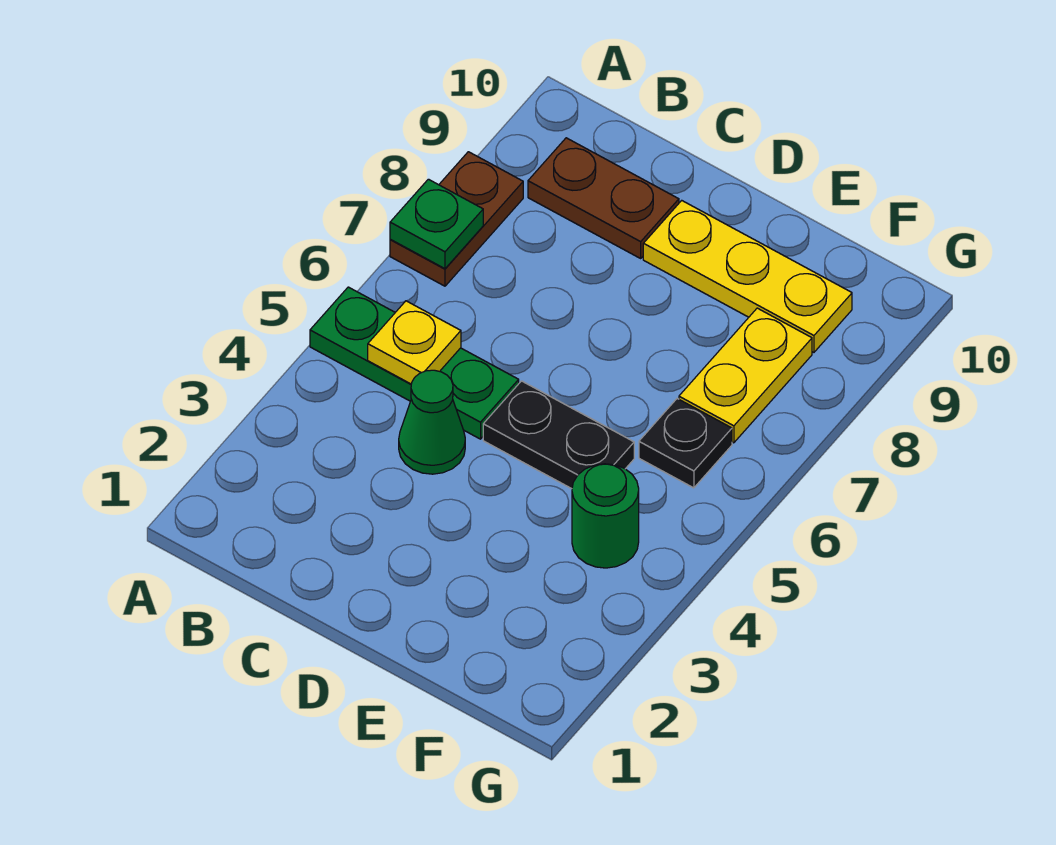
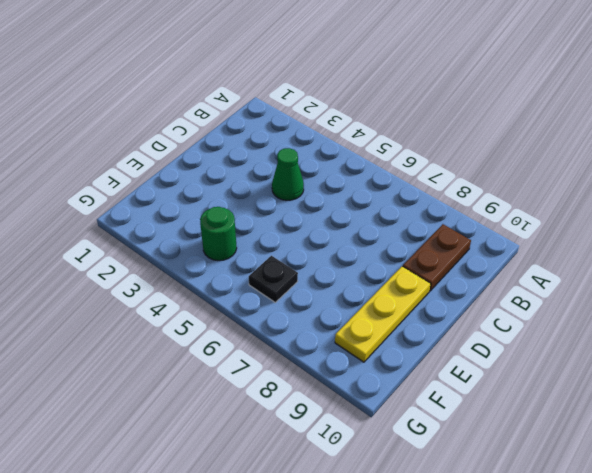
none -> green 1x3 plate [310,287,519,439]
none -> brown 1x2 plate [390,152,523,286]

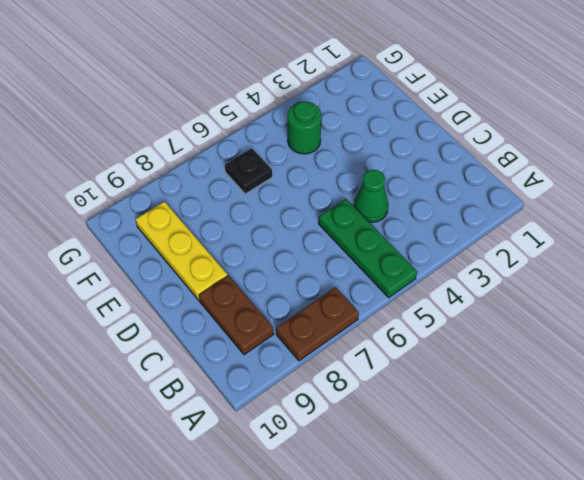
none -> black 1x2 plate [483,381,634,489]
none -> yellow 1x2 plate [679,308,812,443]

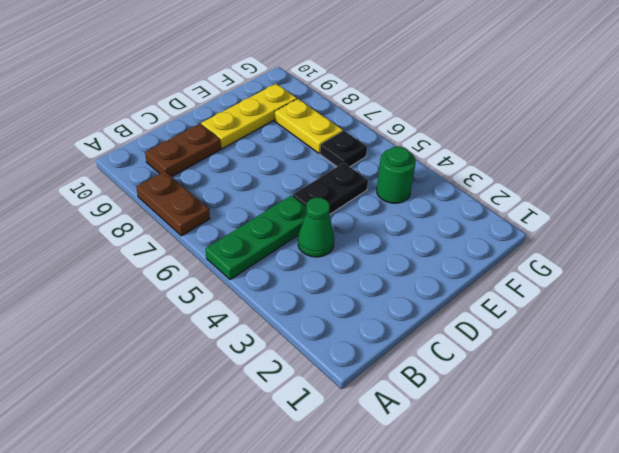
none -> green 1x1 plate [390,179,483,269]
none -> yellow 1x1 plate [368,301,461,384]

